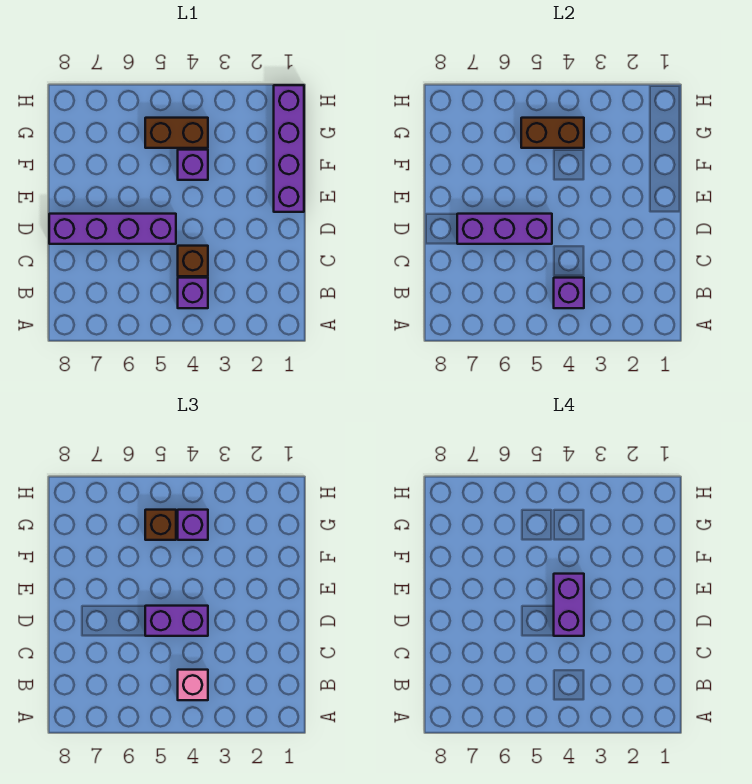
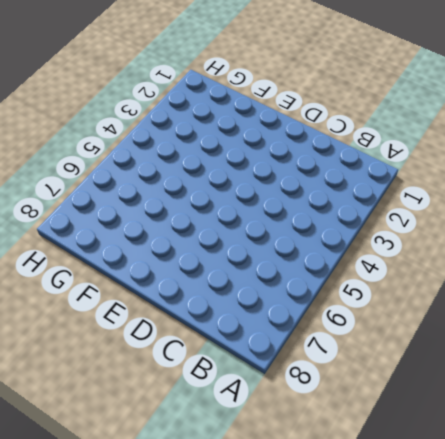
none -> purple 1x1 brick [178,278,208,308]
none -> brown 1x1 brick [178,246,208,276]
none -> purple 1x4 brick [49,214,176,244]

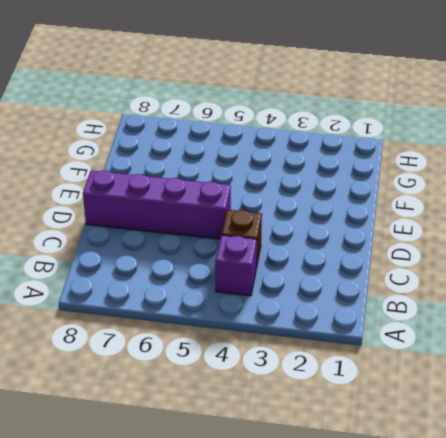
none -> purple 1x4 brick [274,85,304,212]
none -> purple 1x1 brick [178,150,208,180]
none -> brown 1x2 brick [145,118,208,148]

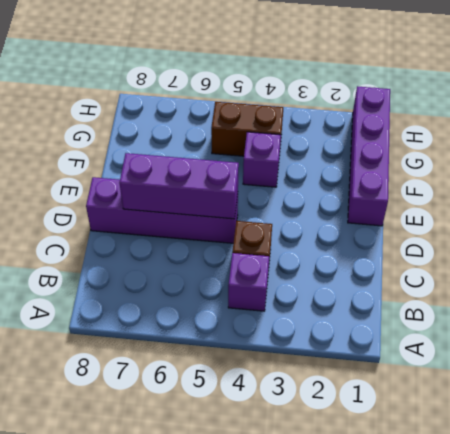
none -> purple 1x1 brick [554,278,584,308]
none -> brown 1x2 brick [521,118,584,148]
none -> pink 1x1 brick [178,670,208,700]

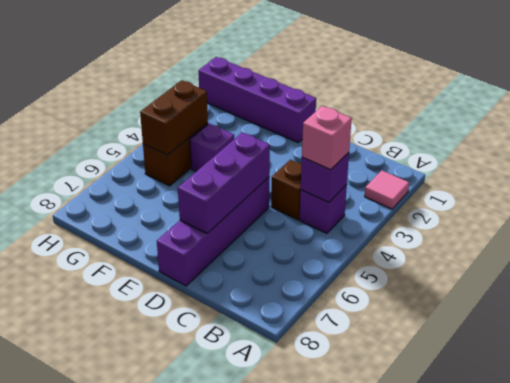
pink 1x1 tile [365,171,409,209] -> none
none -> purple 1x2 brick [145,606,208,636]
none -> purple 1x1 brick [178,510,208,540]
none -> brown 1x1 brick [145,510,176,540]

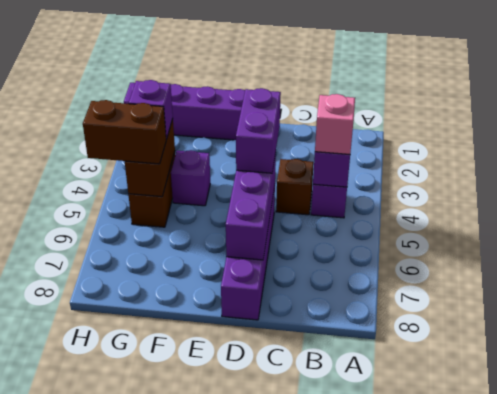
brown 1x2 brick [83,100,166,164] -> brown 1x1 brick [145,510,176,540]
none -> purple 1x2 brick [554,574,584,636]

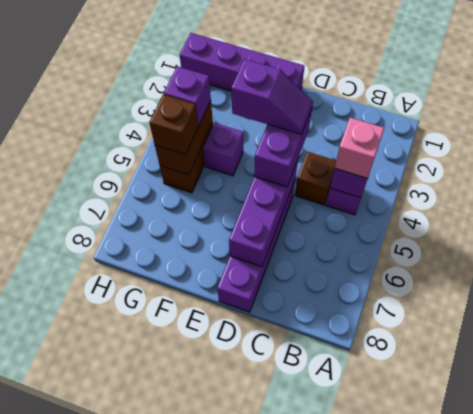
purple 1x2 slope [231,59,313,134] -> purple 1x2 brick [554,574,584,636]

